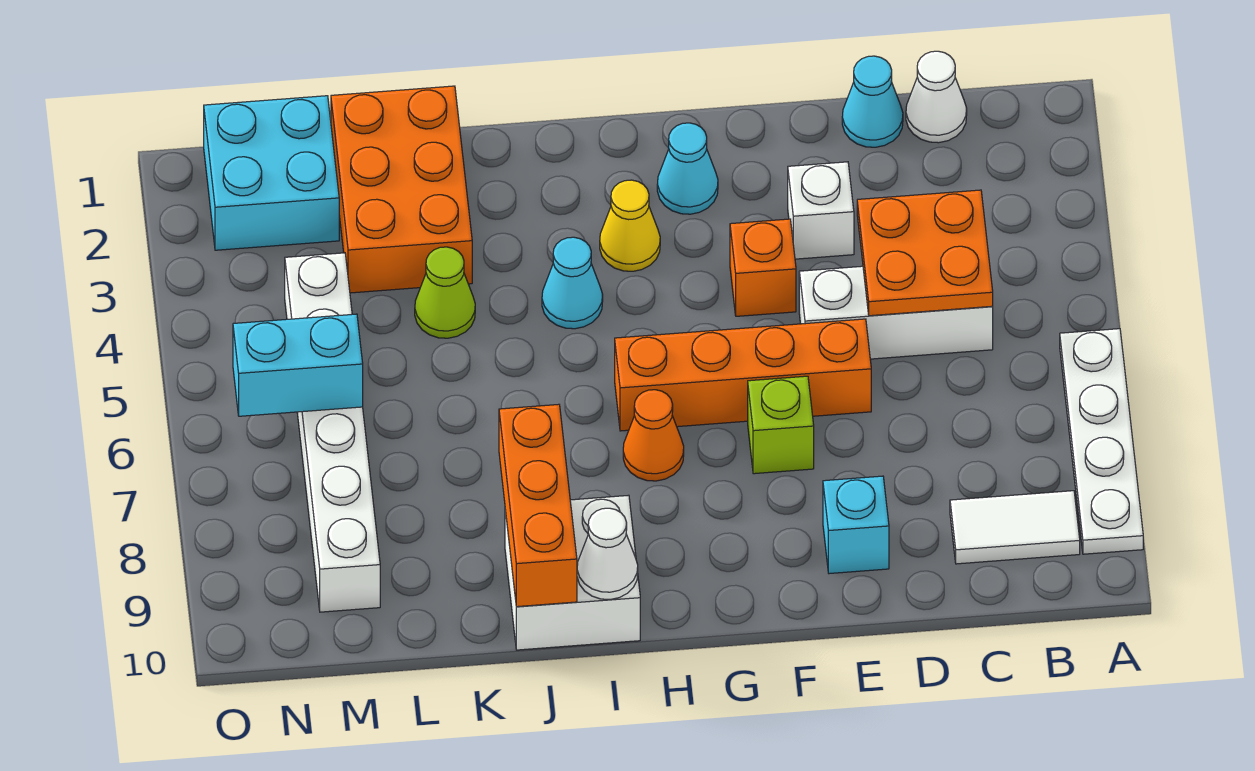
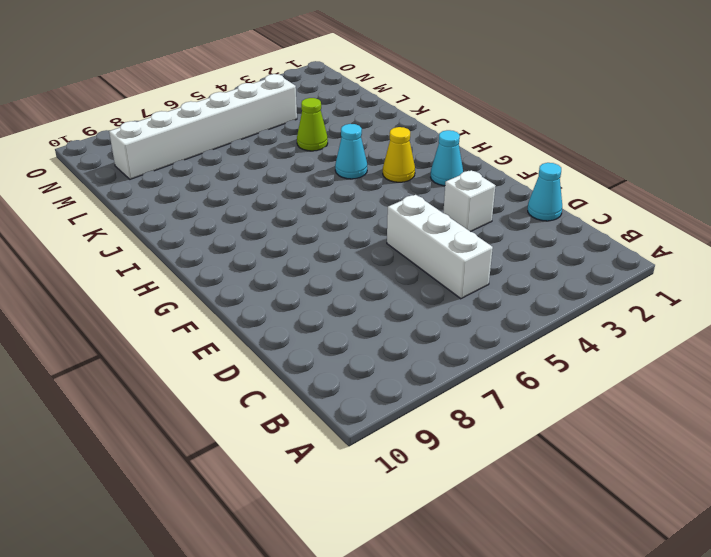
none -> white 1x4 plate [1060,329,1143,554]
none -> white 1x2 tile [950,491,1080,564]
none -> white 1x1 cone [906,51,967,143]

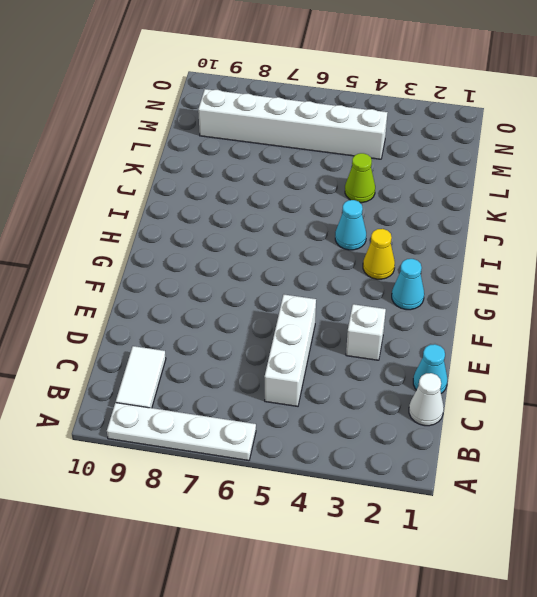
none -> orange 1x4 brick [615,319,871,431]
none -> cyan 1x1 brick [823,476,889,574]
none -> orange 1x1 brick [730,219,796,316]

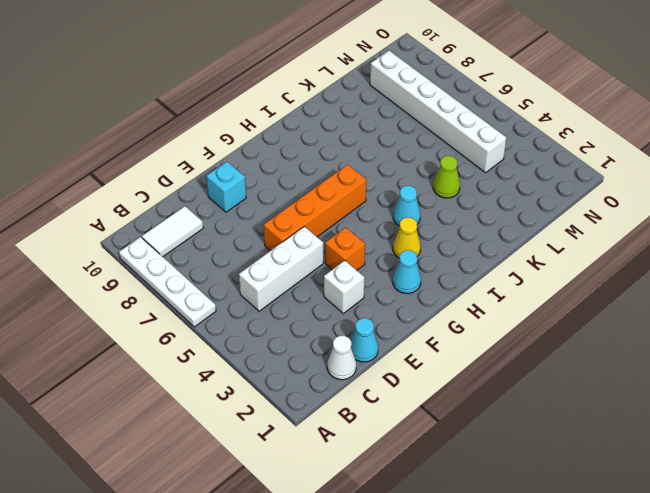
none -> lime 1x1 brick [748,376,814,474]
none -> orange 1x1 cone [623,390,684,481]
none -> white 2x2 brick [505,495,640,650]

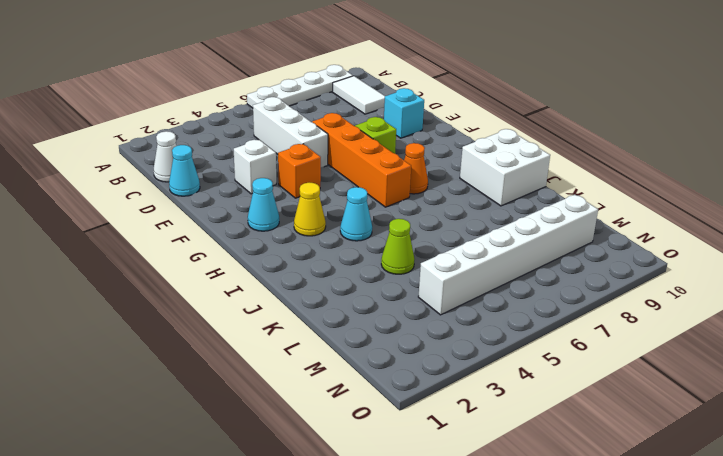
none -> orange 2x3 brick [331,86,472,293]
none -> cyan 2x2 brick [204,96,339,250]
none -> orange 2x2 plate [857,190,993,316]

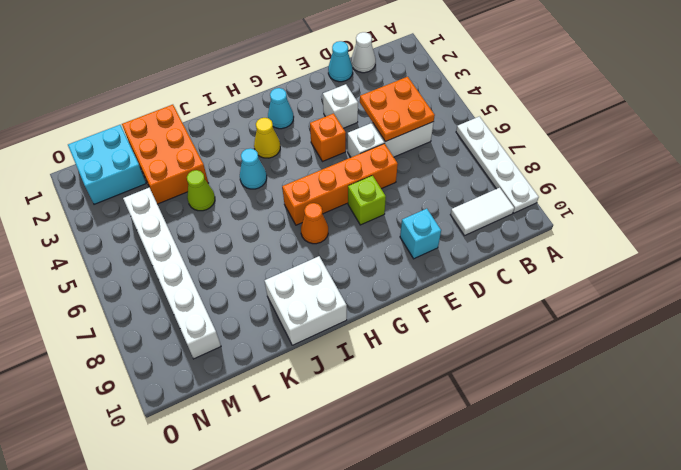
none -> white 1x1 cone [577,508,638,599]
none -> orange 1x3 brick [499,404,577,607]
none -> cyan 1x2 brick [233,314,363,416]

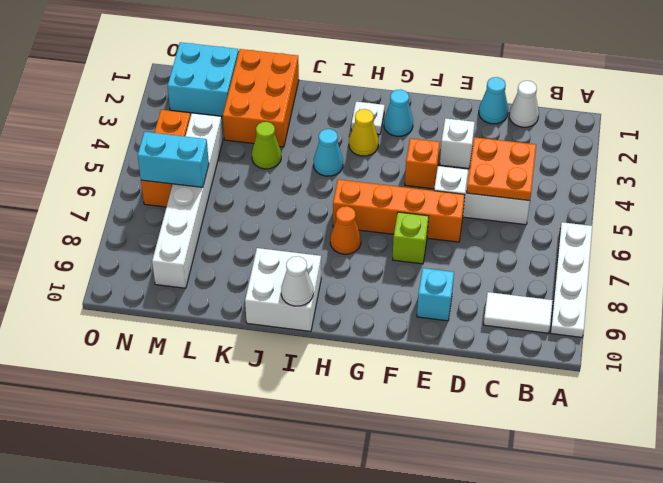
white 1x1 plate [351,102,385,134] -> none
orange 1x3 brick [141,110,190,207] -> orange 1x3 brick moved to [499,404,577,607]

